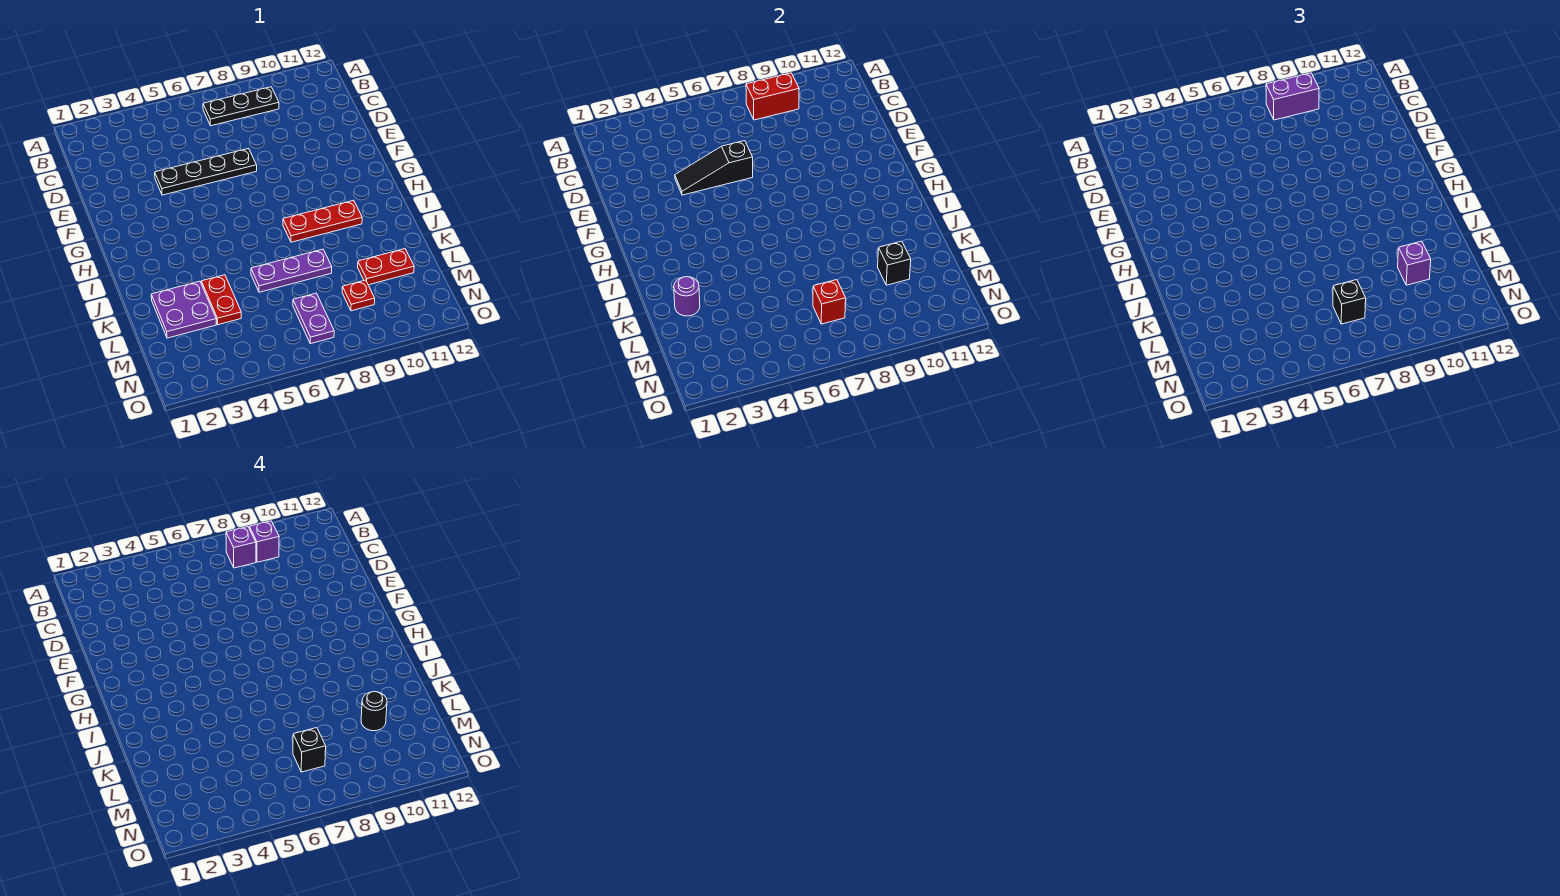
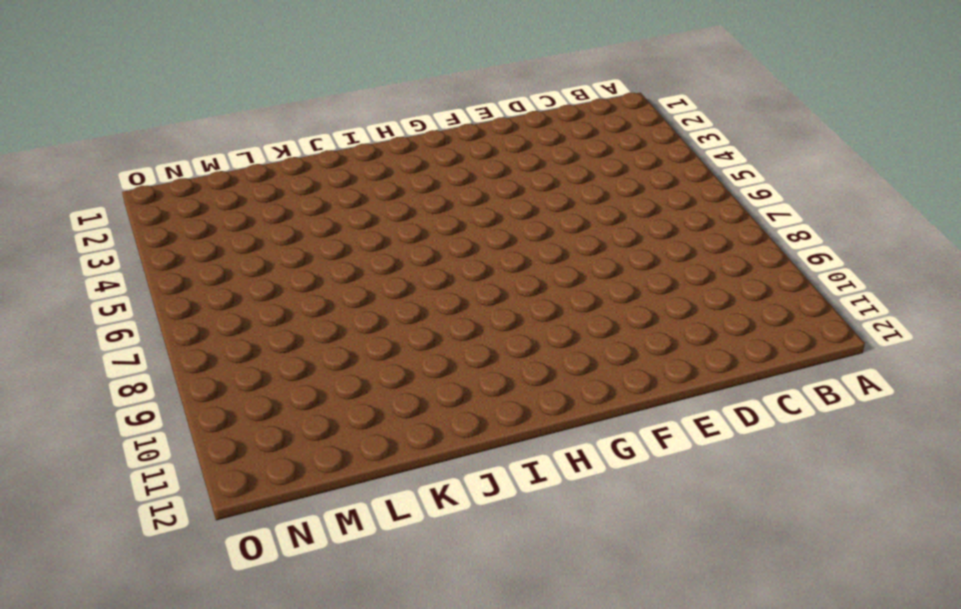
none -> black 1x3 plate [203,87,279,126]
none -> black 1x4 plate [155,148,257,195]
none -> red 1x3 plate [283,200,362,242]

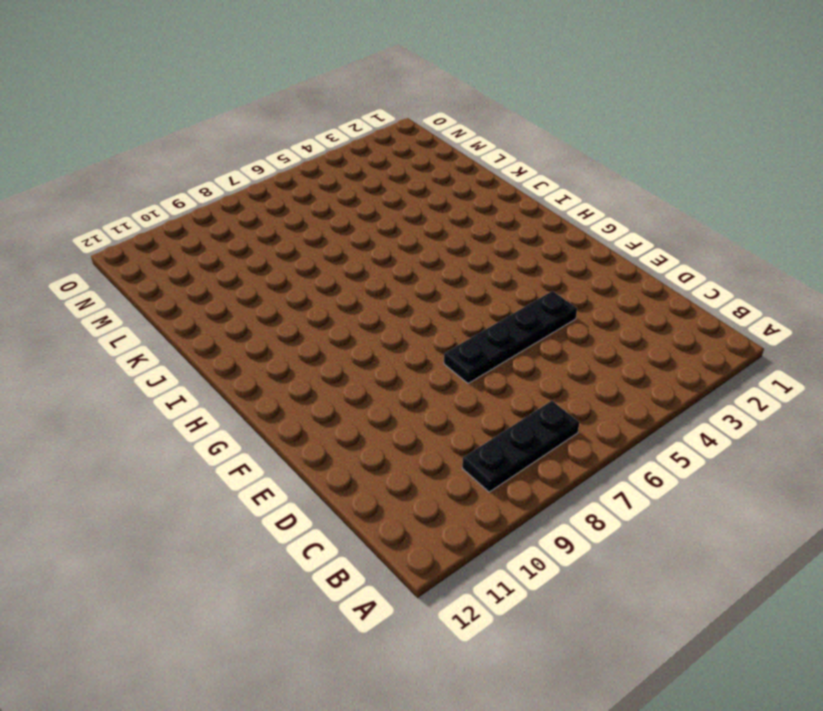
none -> red 1x3 plate [283,200,362,242]
none -> purple 2x2 plate [151,281,216,338]
none -> red 1x2 plate [201,275,241,325]

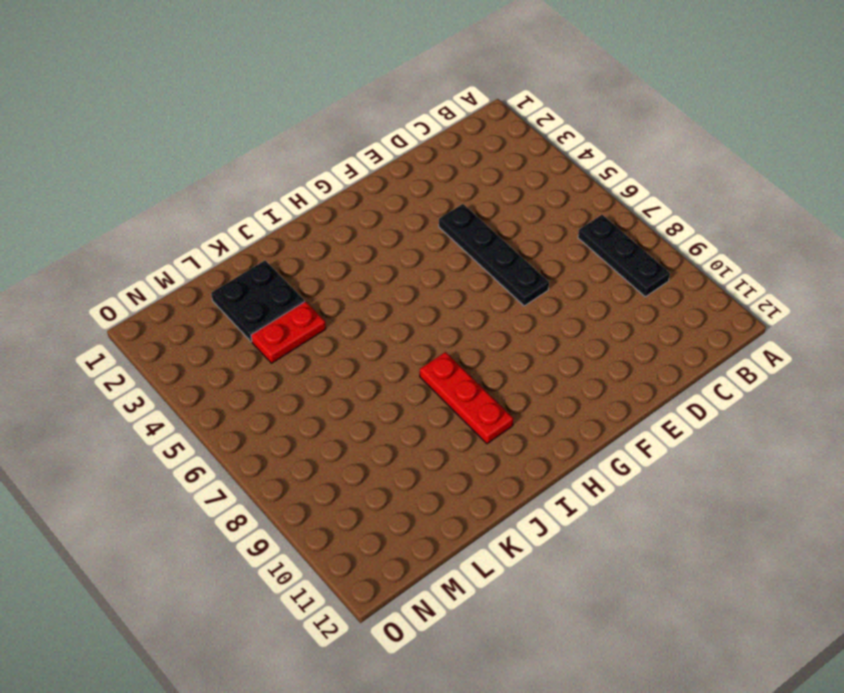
black 2x2 plate [211,261,305,342] -> purple 2x2 plate [151,281,216,338]
none -> purple 1x3 plate [251,249,332,292]
none -> red 1x2 plate [358,249,414,285]
none -> purple 1x2 plate [293,293,334,344]

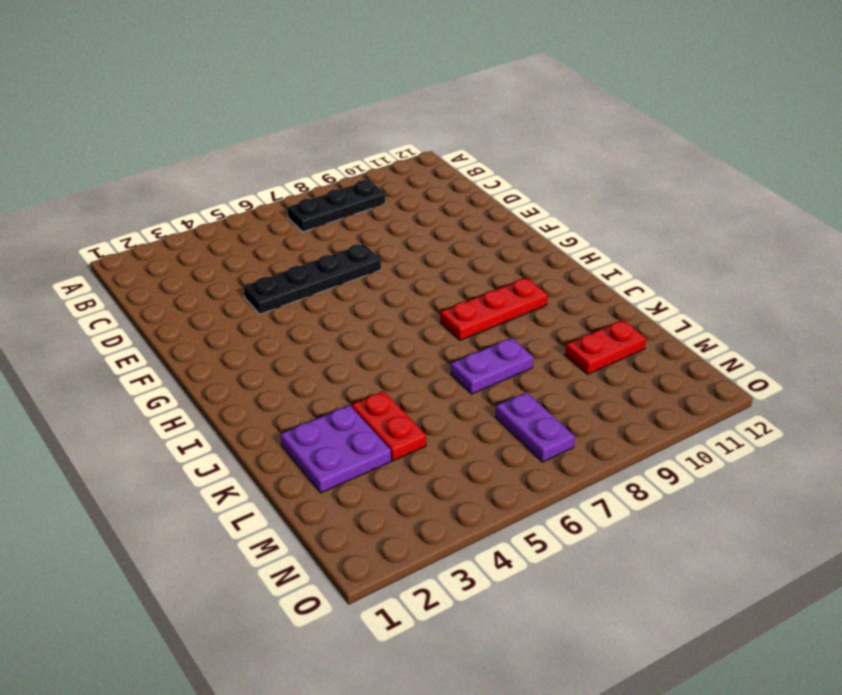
purple 1x2 plate [451,338,533,394] -> purple 1x3 plate [251,249,332,292]
none -> red 1x1 plate [342,280,375,311]
none -> red 1x2 brick [746,73,799,120]
none -> black 1x3 slope [675,141,753,195]

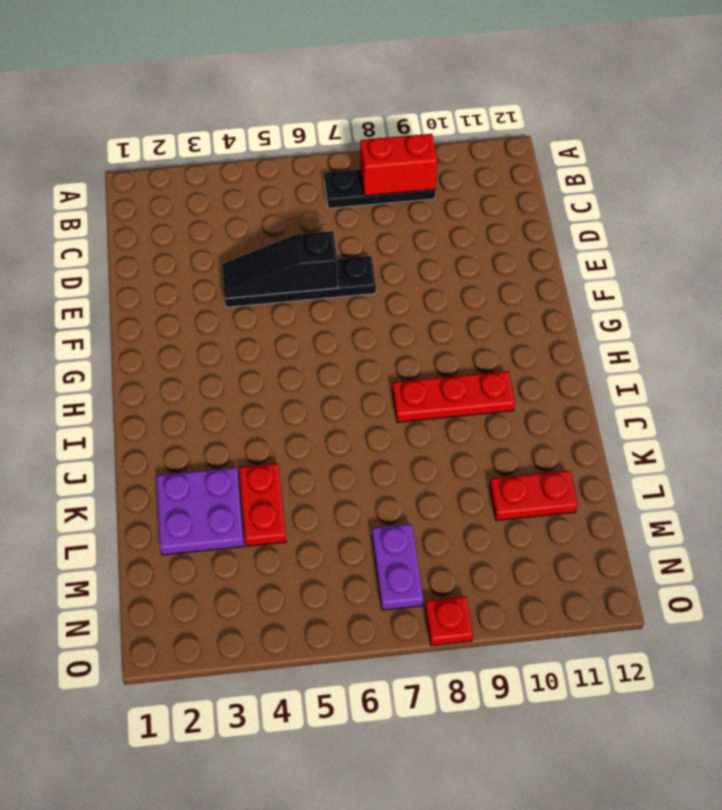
red 1x1 plate [425,596,473,646] -> red 1x1 plate moved to [342,280,375,311]
none -> purple 1x3 plate [251,249,332,292]
none -> purple 1x1 round brick [674,277,700,316]
none -> black 1x1 brick [878,241,911,285]

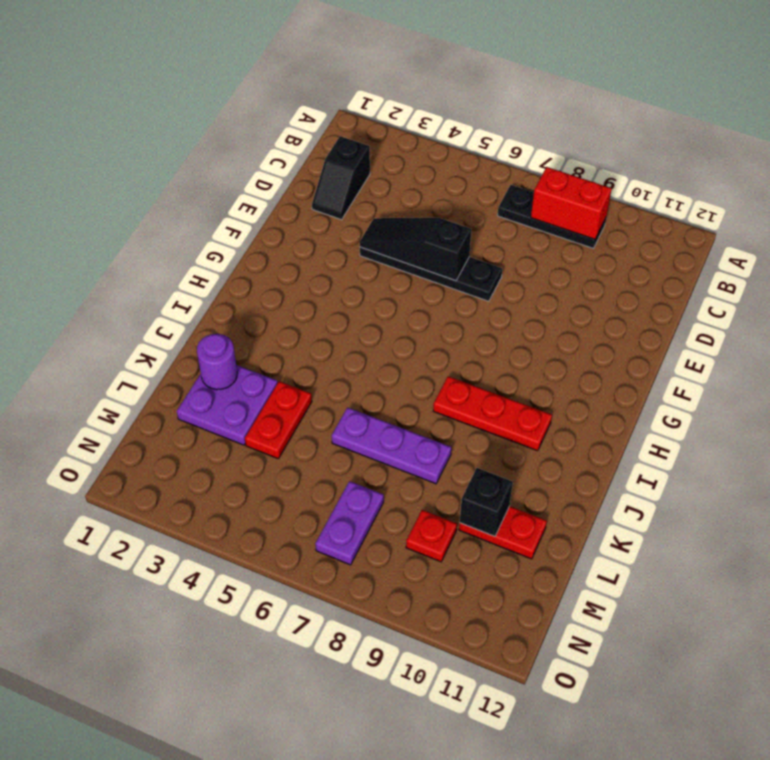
black 1x2 slope [312,136,370,220] -> none
none -> red 1x1 brick [813,280,846,324]
none -> purple 1x2 brick [1266,73,1319,120]
none -> purple 1x1 brick [1398,241,1431,285]

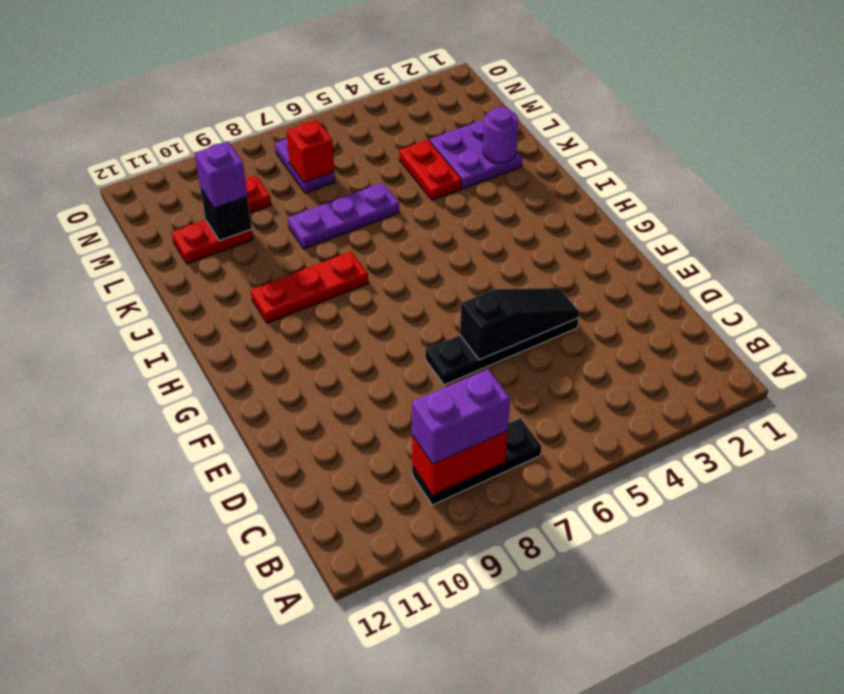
none -> black 1x1 brick [1333,280,1366,324]
none -> purple 1x1 brick [226,527,256,568]
none -> purple 1x1 brick [249,521,279,562]

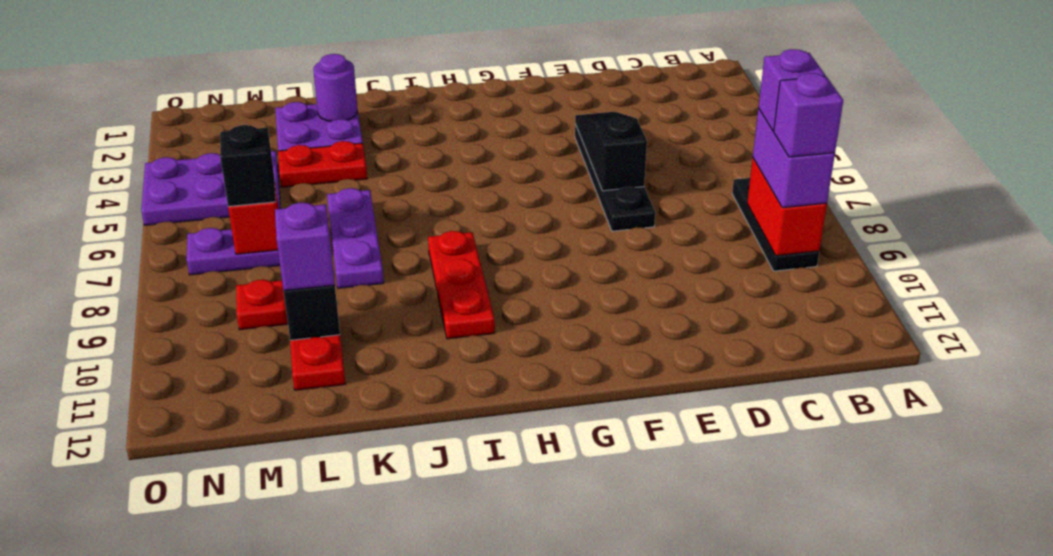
purple 2x3 plate [141,151,280,225] -> none
none -> black 1x1 round brick [361,692,387,731]
none -> black 1x1 brick [293,728,326,772]

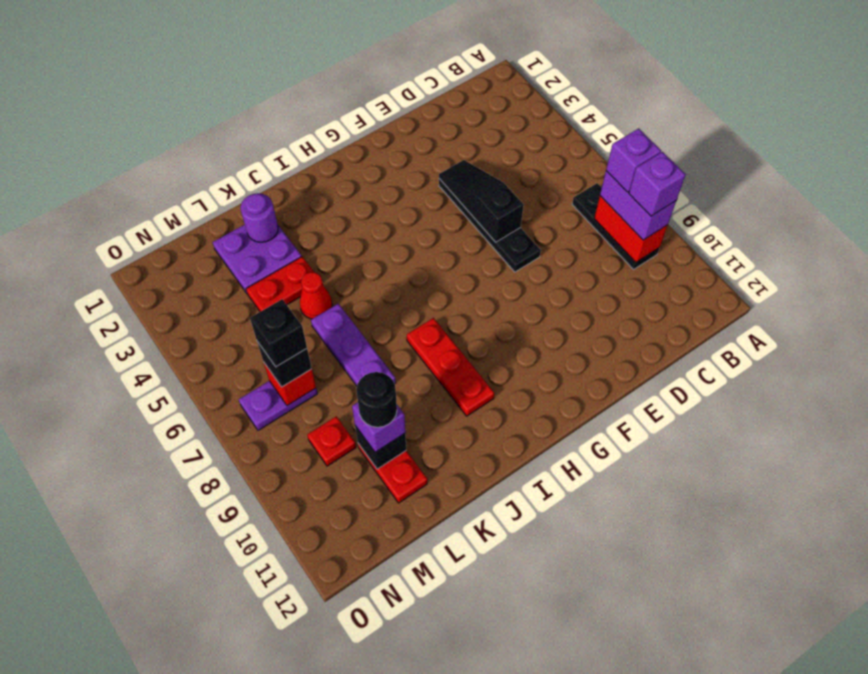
red 1x1 cone [300,272,332,319] -> none

